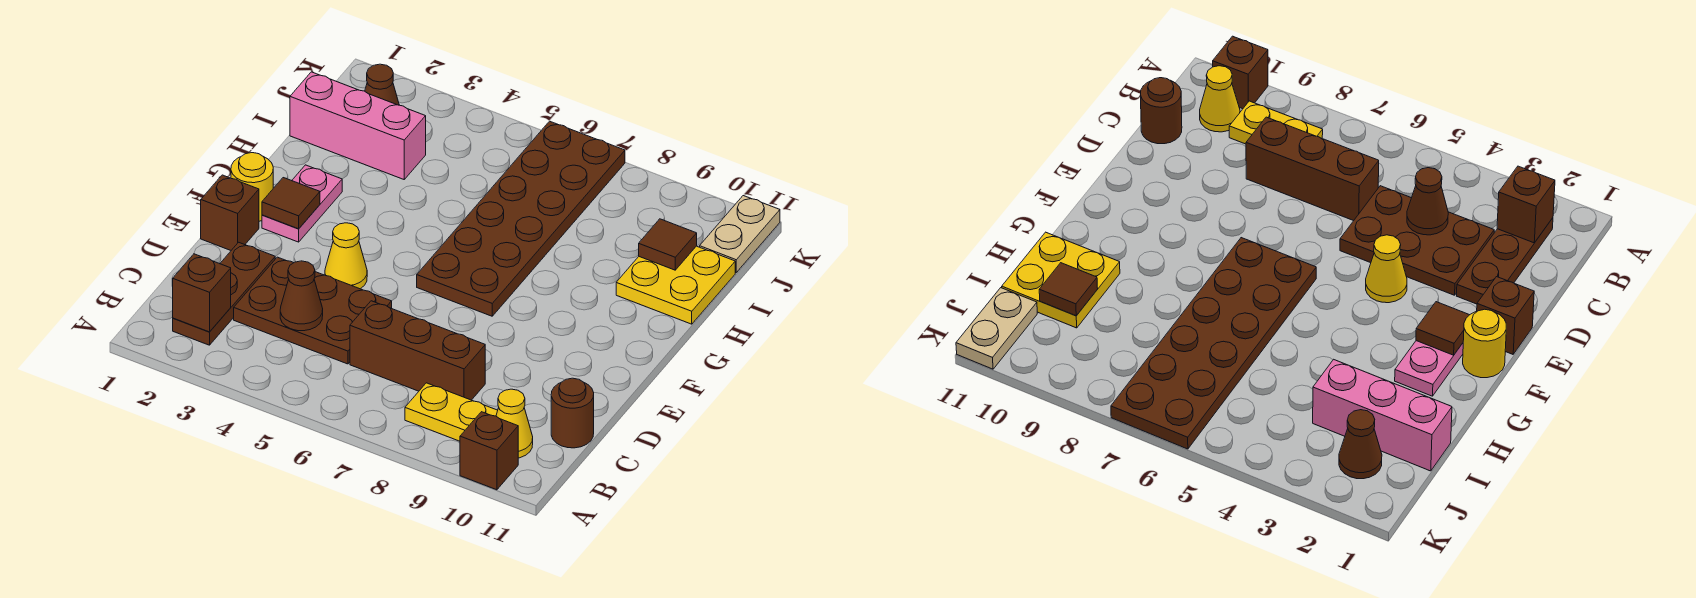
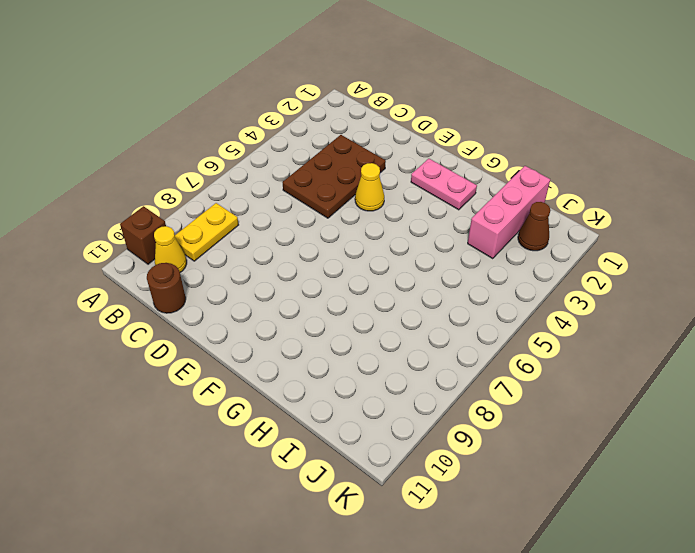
none -> brown 1x3 plate [173,242,275,345]
none -> brown 1x3 brick [350,301,485,400]
none -> brown 1x1 brick [201,175,259,250]

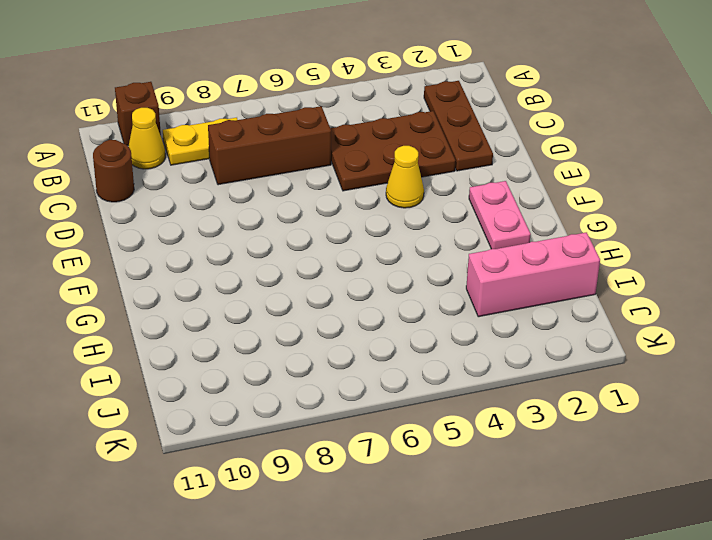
none -> brown 1x1 brick [201,175,259,250]
none -> yellow 1x1 round brick [231,153,273,221]
none -> brown 2x6 plate [417,121,625,316]

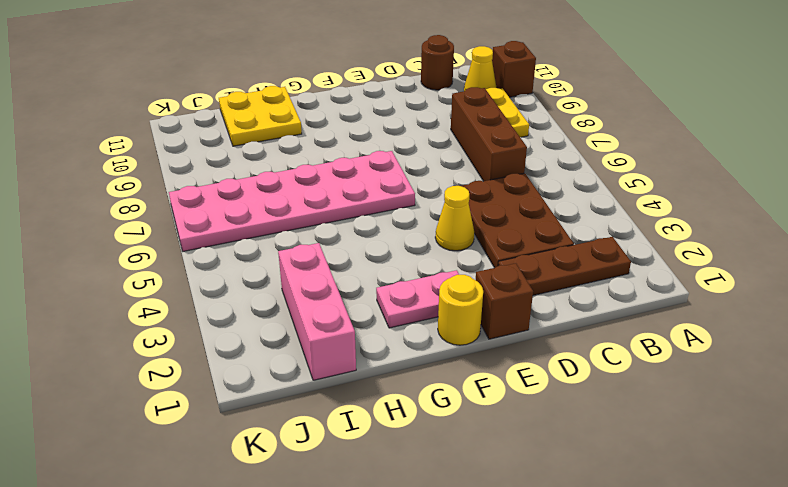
pink 2x6 plate [169,151,415,251] -> brown 2x6 plate [417,121,625,316]
none -> brown 1x1 cone [365,64,399,105]
none -> tan 1x2 plate [700,196,780,272]
none -> brown 1x1 brick [173,254,231,332]

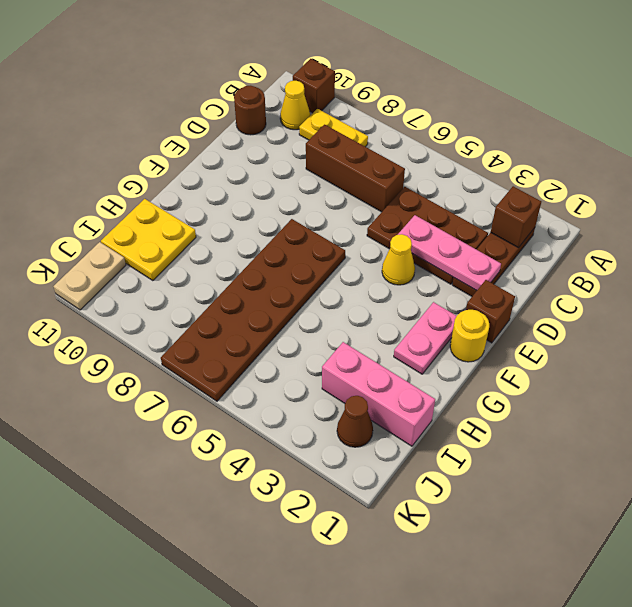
pink 1x3 plate [398,215,501,291] -> none
none -> brown 1x1 cone [280,261,323,331]
none -> brown 1x1 tile [262,178,320,229]
none -> brown 1x1 tile [639,219,697,270]

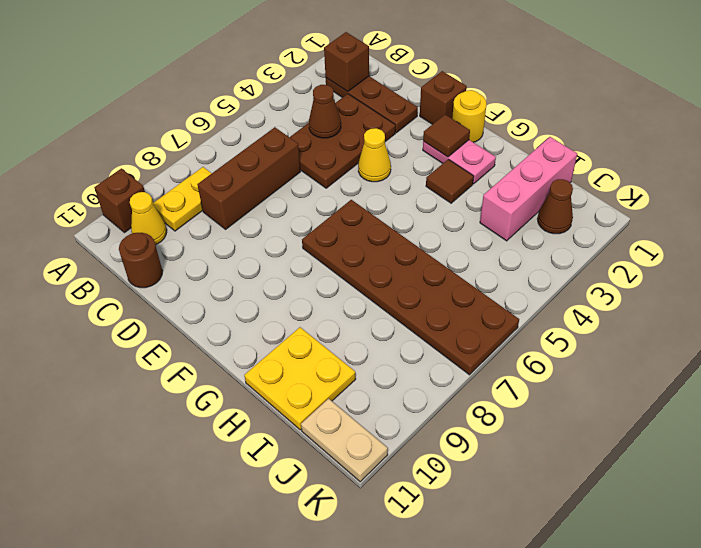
brown 1x1 tile [426,159,474,203] -> brown 1x1 tile moved to [639,219,697,270]

